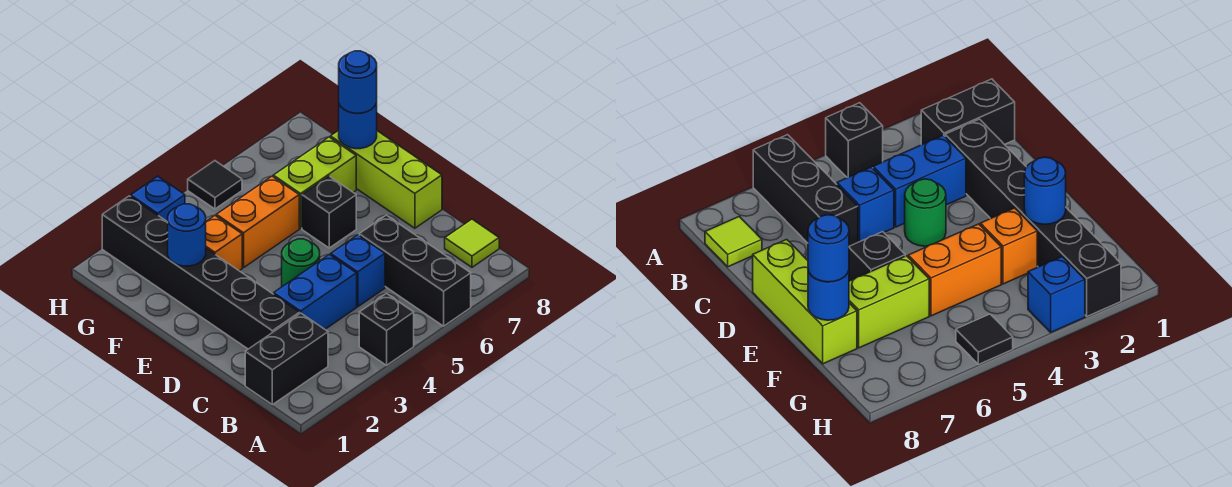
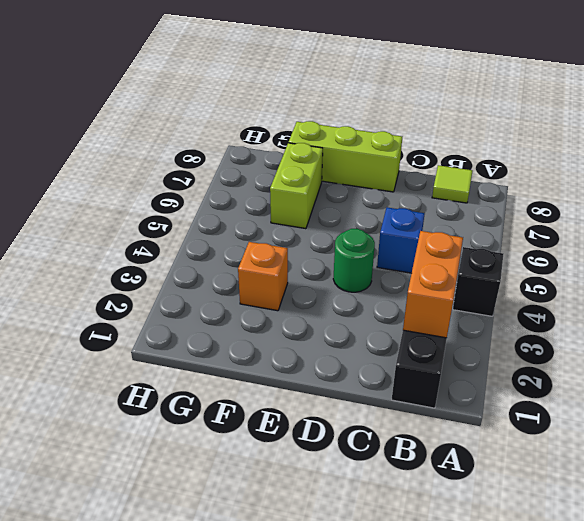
orange 1x2 brick [403,231,463,338] -> orange 1x2 brick moved to [216,176,299,268]
none -> black 1x3 brick [359,215,471,326]
none -> black 1x6 brick [102,196,299,349]
none -> blue 1x2 brick [274,254,357,329]

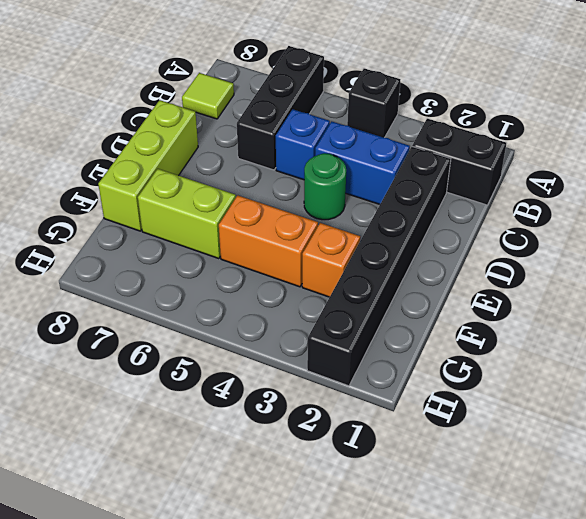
none -> black 1x1 brick [302,176,356,248]
none -> blue 1x1 brick [131,176,185,222]
none -> black 1x1 tile [188,161,242,209]

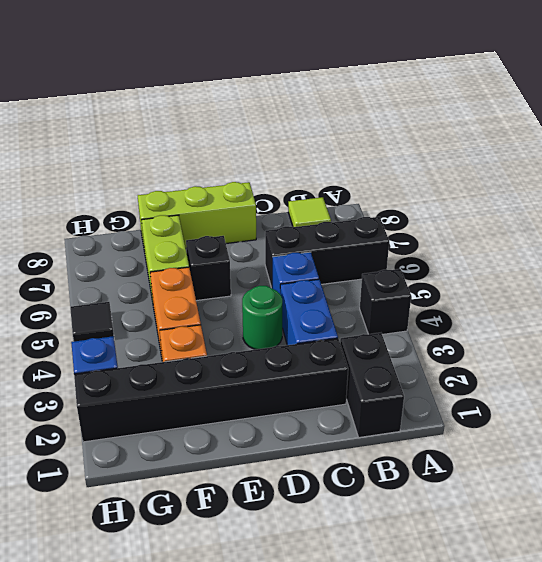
none -> blue 1x1 round brick [168,204,206,266]
none -> blue 1x1 round brick [339,103,377,149]
none -> blue 1x1 round brick [339,51,377,113]

